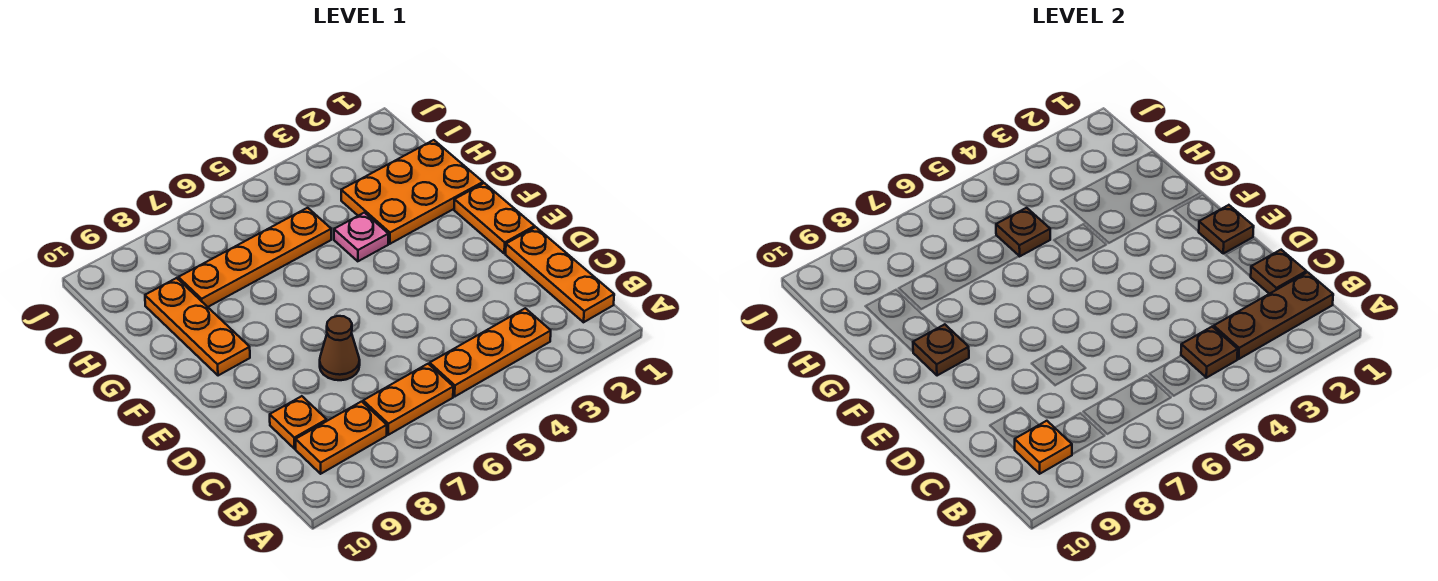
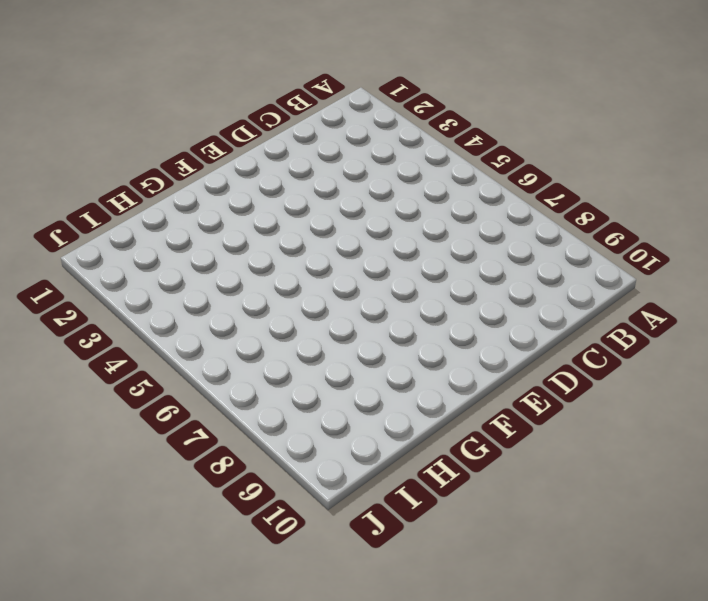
none -> orange 1x3 plate [506,227,614,322]
none -> orange 1x3 plate [430,308,551,396]
none -> orange 1x2 plate [363,364,453,435]

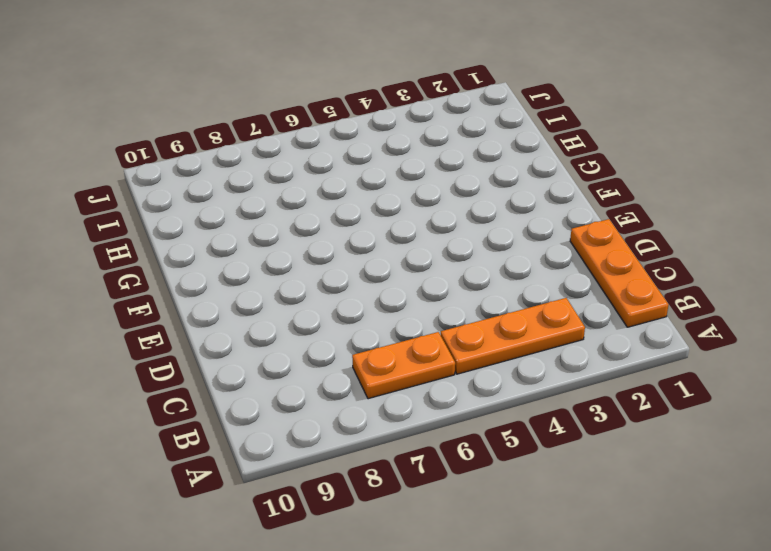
none -> orange 1x2 plate [296,402,387,474]
none -> orange 1x1 plate [270,396,327,449]
none -> brown 1x1 cone [320,316,360,380]

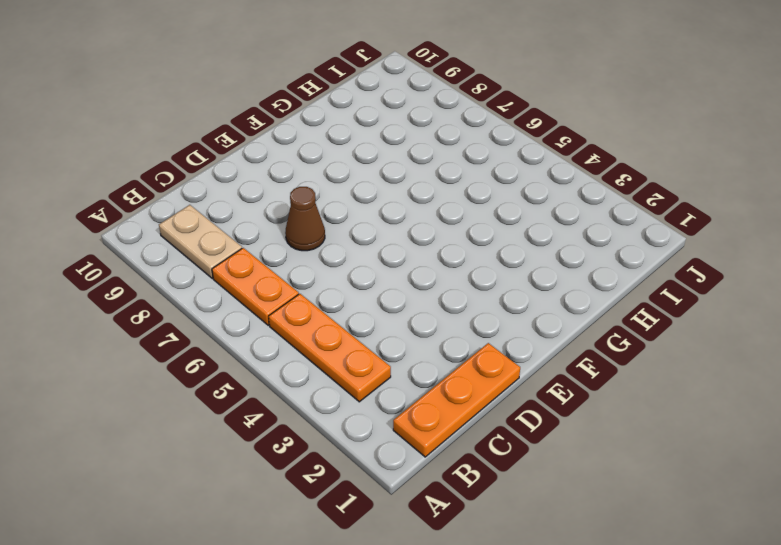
tan 1x2 plate [159,205,242,278] -> orange 1x2 plate [296,402,387,474]
none -> orange 1x1 plate [270,396,327,449]
none -> orange 1x2 plate [454,183,535,254]
none -> orange 1x3 plate [145,278,250,376]

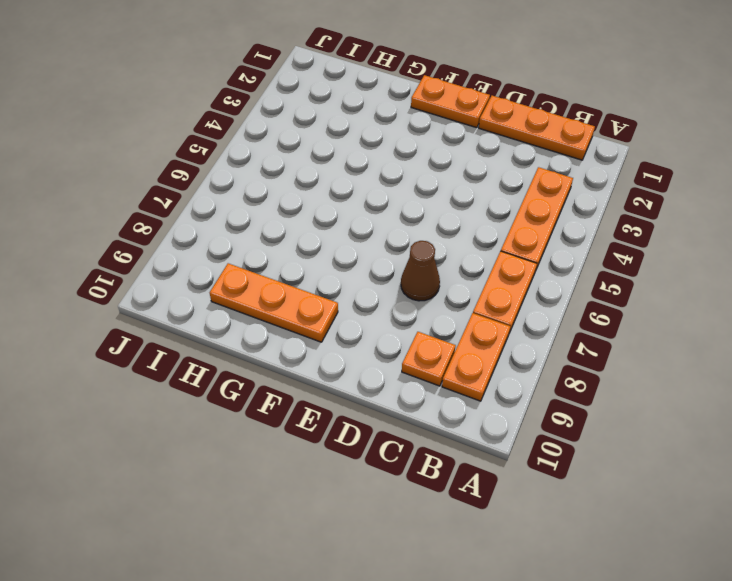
none -> orange 2x3 plate [341,140,483,244]
none -> pink 1x1 plate [334,213,388,261]
none -> orange 1x4 plate [178,208,331,307]

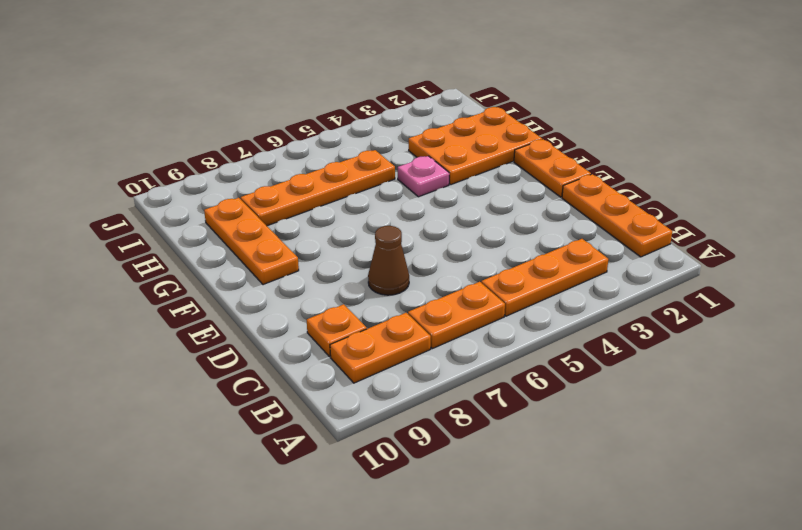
none -> brown 1x3 plate [1214,272,1333,359]
none -> brown 1x1 plate [1181,327,1238,378]
none -> orange 1x1 plate [1015,421,1072,474]

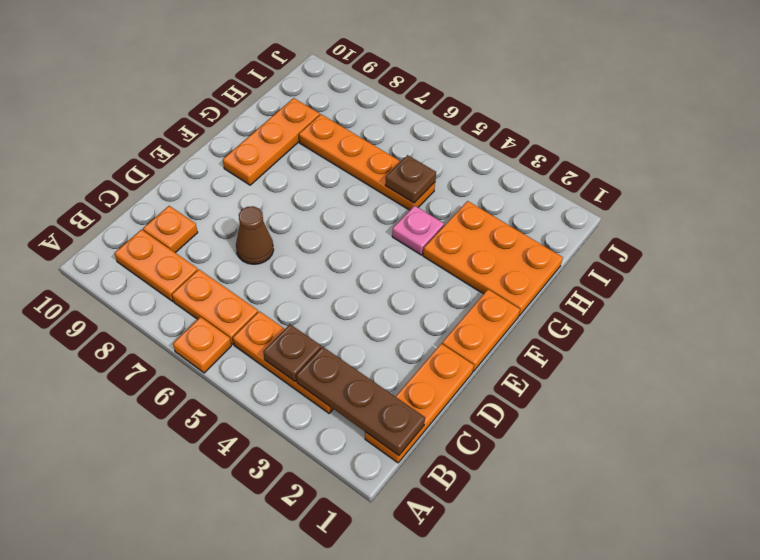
orange 1x1 plate [173,317,231,373] -> orange 1x1 plate moved to [1015,421,1072,474]
none -> brown 1x1 plate [1250,250,1306,294]
none -> brown 1x1 plate [1198,205,1254,254]
none -> brown 1x1 plate [913,324,969,376]

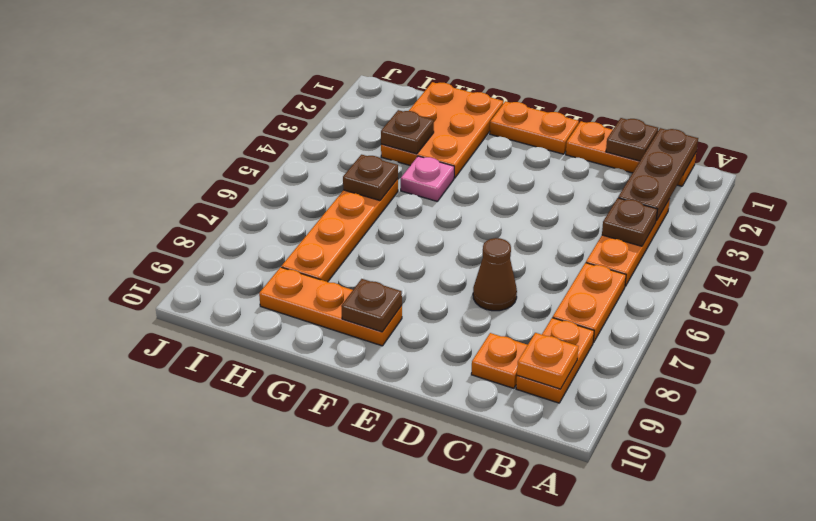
brown 1x1 plate [381,110,434,154] -> brown 1x1 plate moved to [1198,205,1254,254]

